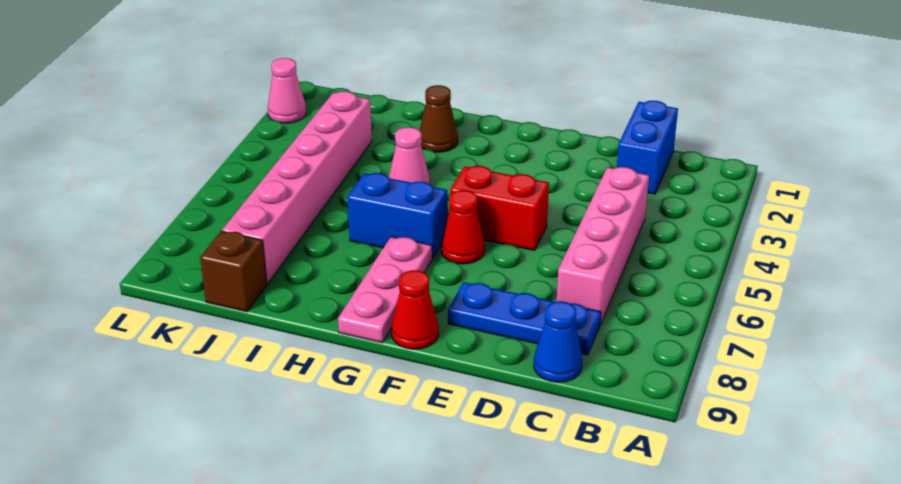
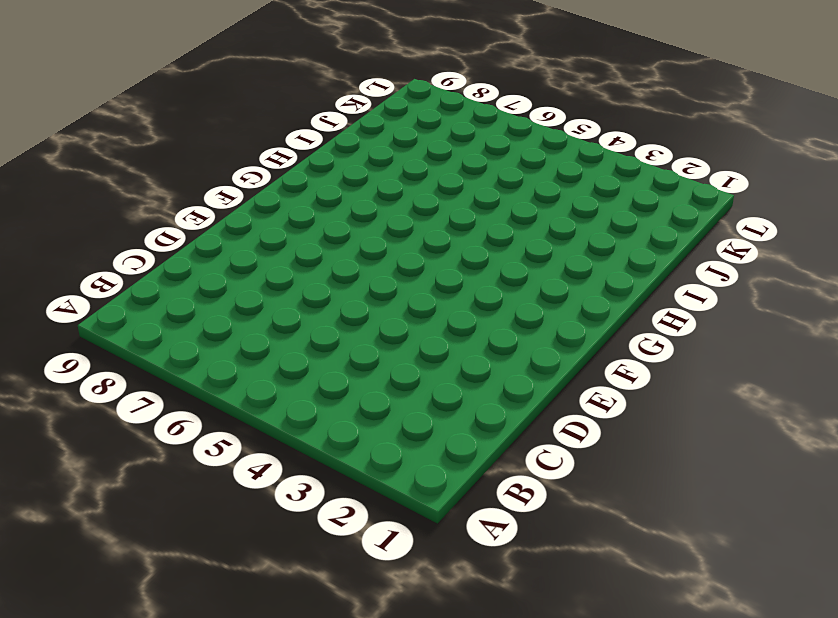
none -> blue 1x2 brick [617,101,678,194]
none -> pink 1x4 brick [557,167,649,325]
none -> blue 1x3 plate [448,282,601,355]

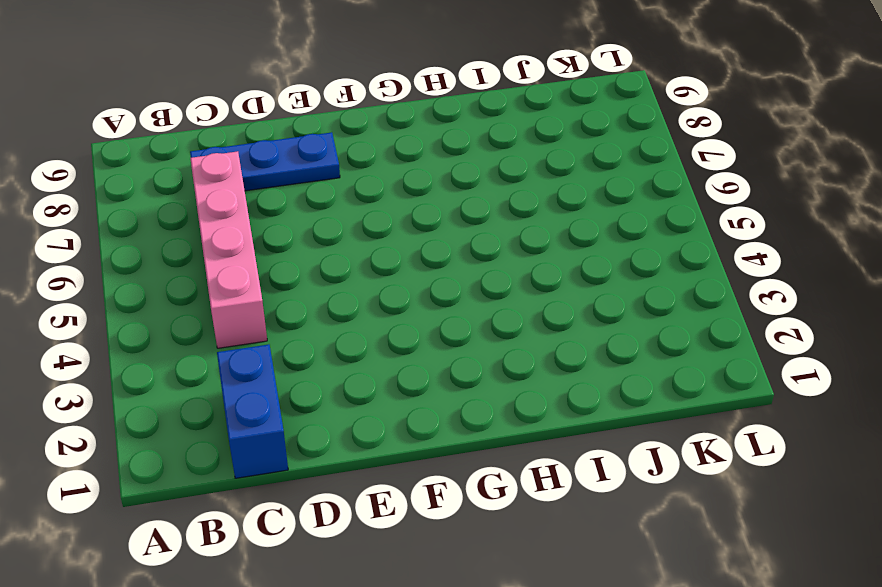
none -> blue 1x1 cone [534,301,582,382]
none -> red 1x2 brick [450,166,549,250]
none -> red 1x1 cone [441,190,485,264]

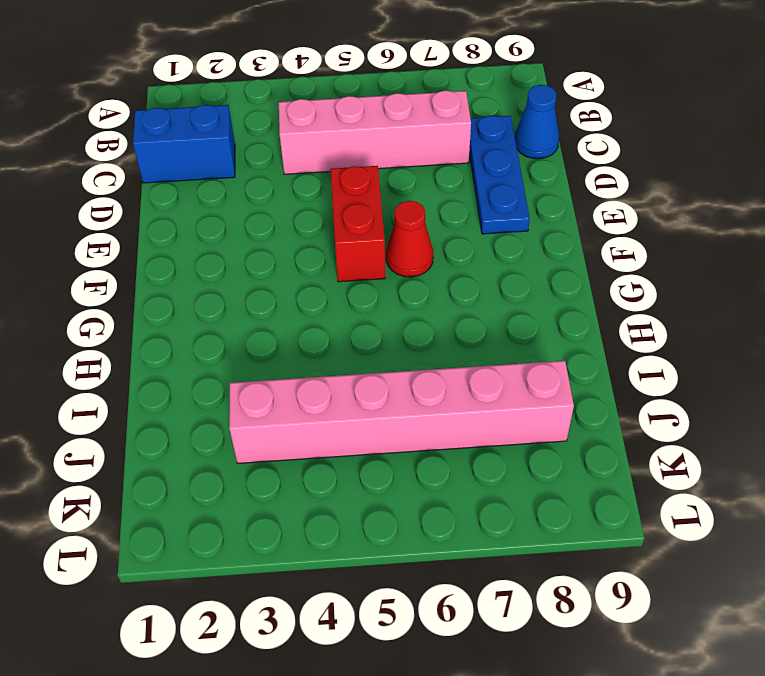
none -> red 1x1 cone [391,270,439,349]
none -> blue 1x2 brick [347,173,448,258]
none -> pink 1x3 plate [338,237,432,343]

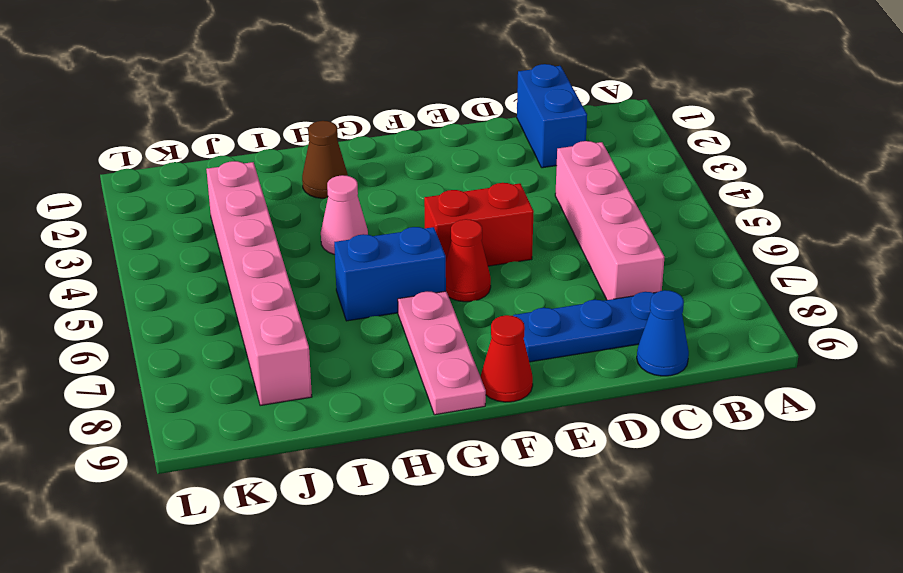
none -> brown 1x1 brick [200,231,267,312]
none -> pink 1x1 cone [268,58,306,123]

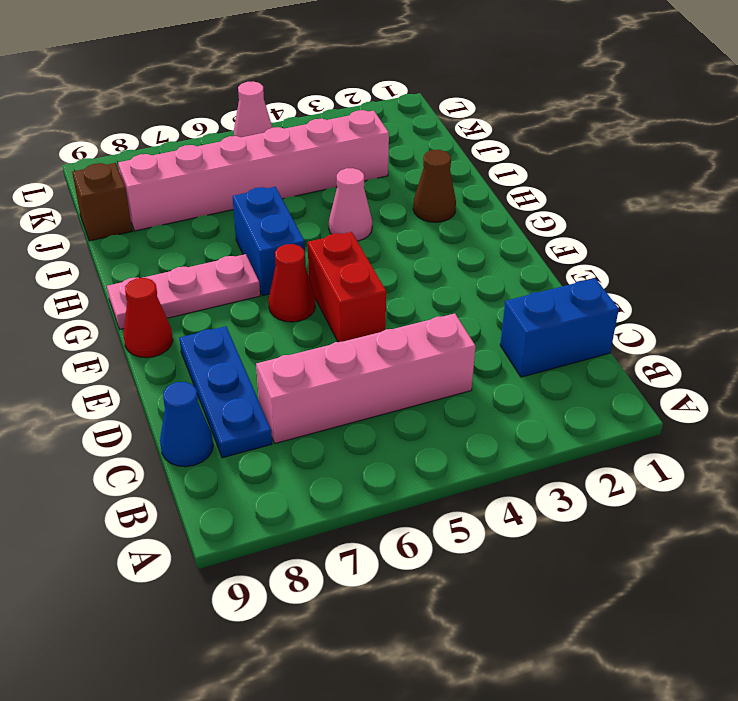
pink 1x1 cone [234,82,273,137] -> pink 1x1 cone moved to [268,58,306,123]

